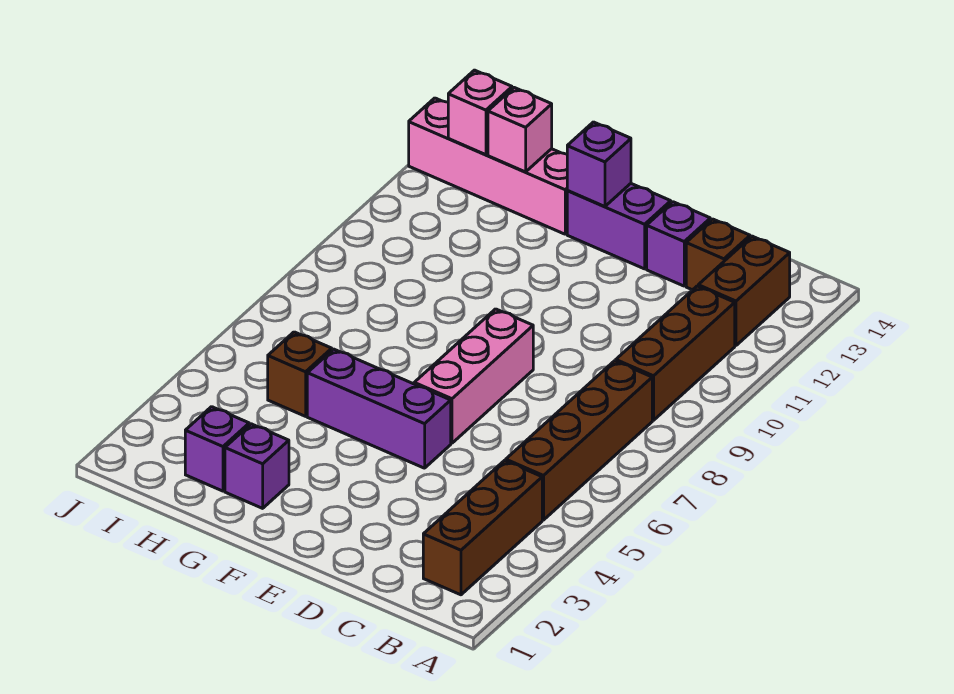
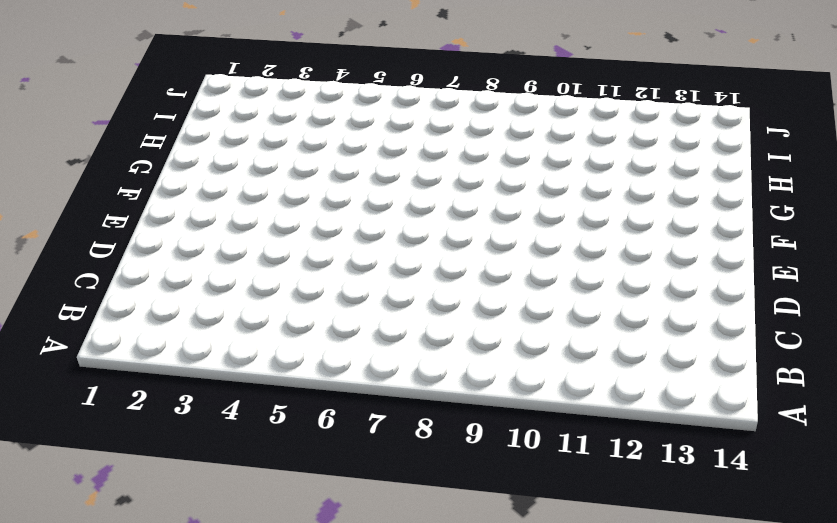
none -> brown 1x3 brick [423,461,542,595]
none -> brown 1x4 brick [506,361,652,520]
none -> brown 1x3 brick [616,286,735,420]

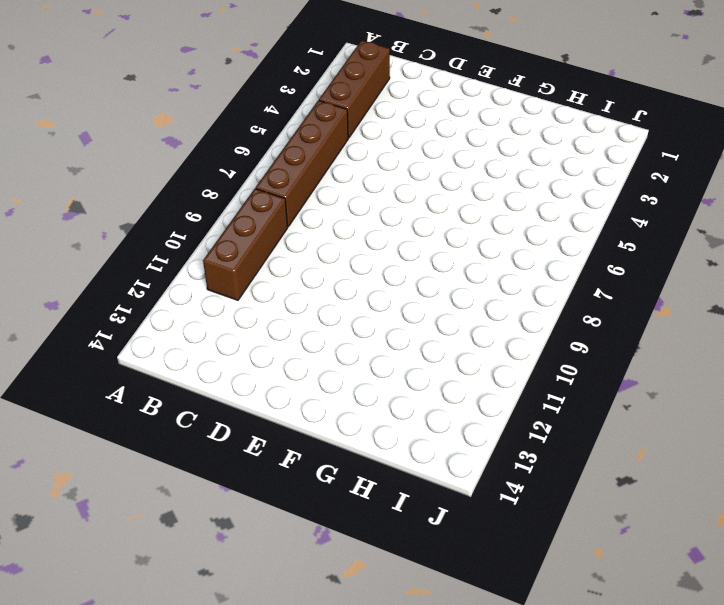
none -> brown 1x2 brick [698,236,790,346]
none -> brown 1x1 brick [686,219,750,290]
none -> purple 1x1 brick [647,202,710,286]

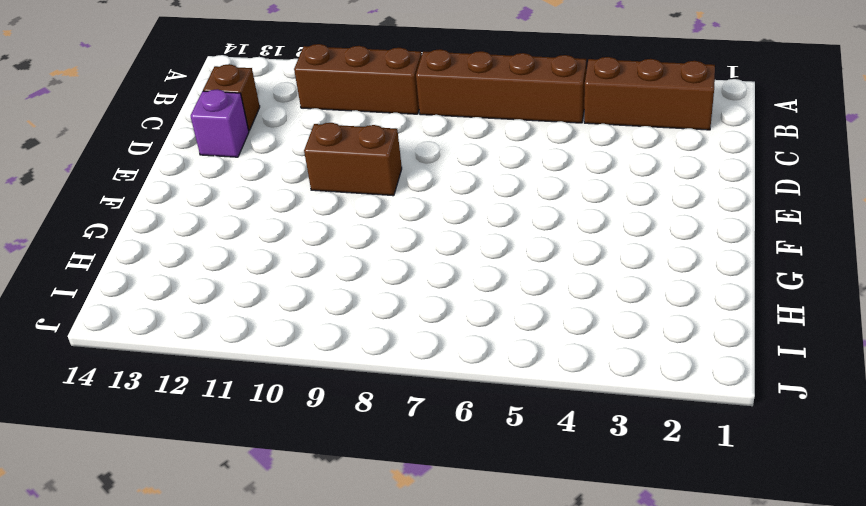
brown 1x2 brick [304,123,402,196] -> brown 1x2 brick moved to [698,236,790,346]
none -> purple 1x3 brick [307,349,451,468]
none -> pink 1x3 brick [414,309,533,443]
none -> purple 1x2 brick [567,184,671,269]

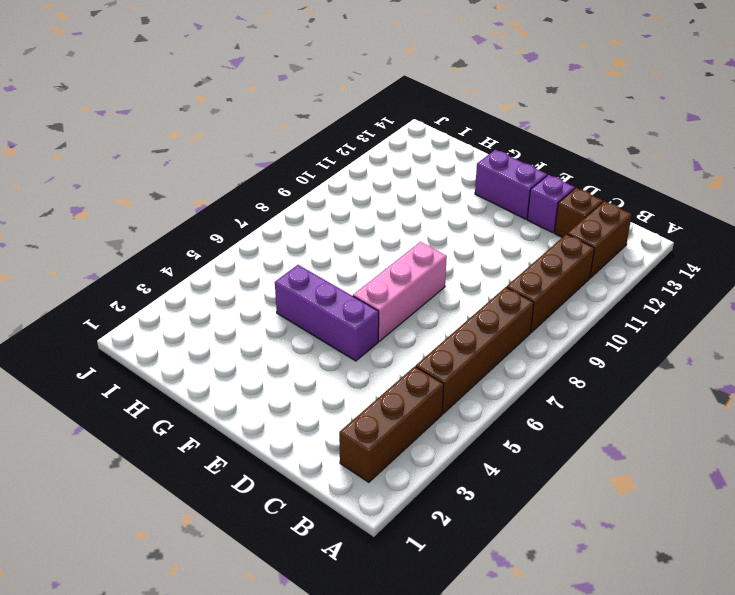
none -> purple 1x1 brick [225,424,289,508]
none -> pink 1x4 brick [409,98,567,234]
none -> purple 1x1 brick [185,407,249,491]

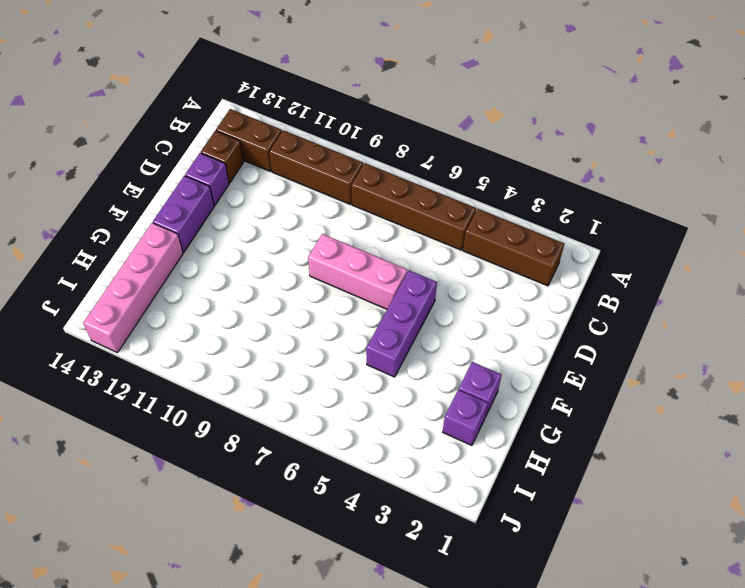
none -> brown 1x1 brick [268,332,332,416]
none -> purple 1x1 brick [567,122,631,207]
none -> pink 1x1 brick [488,88,552,172]

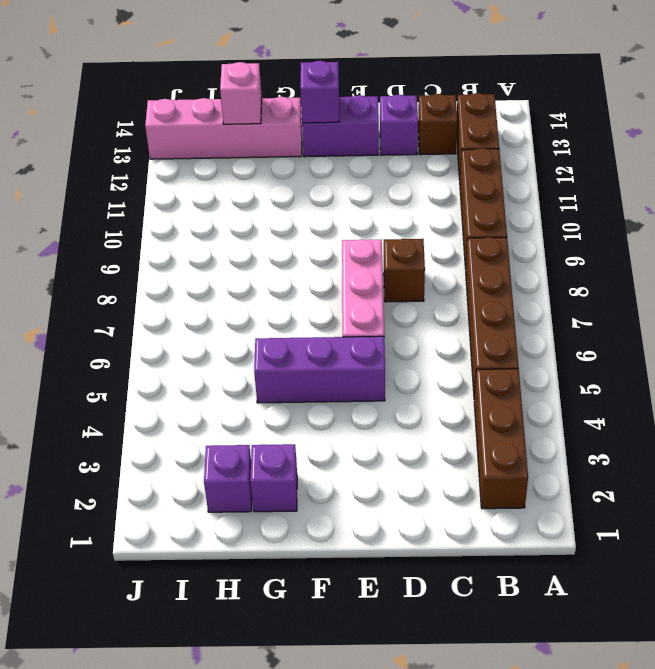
brown 1x1 brick [384,239,425,302] -> brown 1x1 brick moved to [268,332,332,416]
none -> pink 1x1 brick [448,70,512,155]

